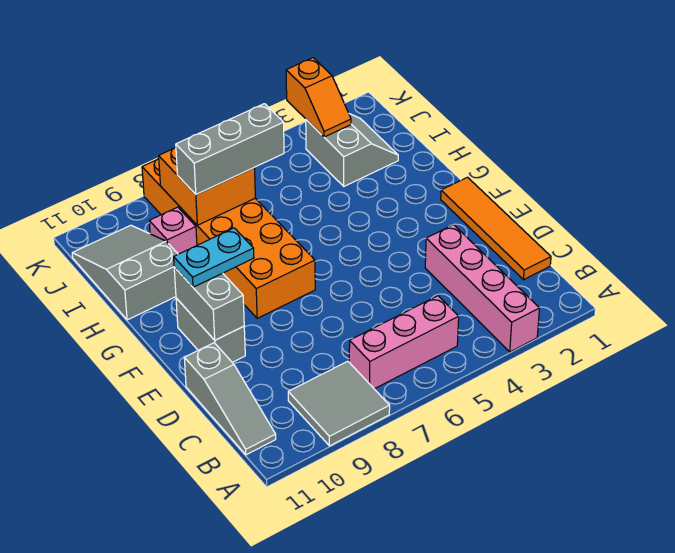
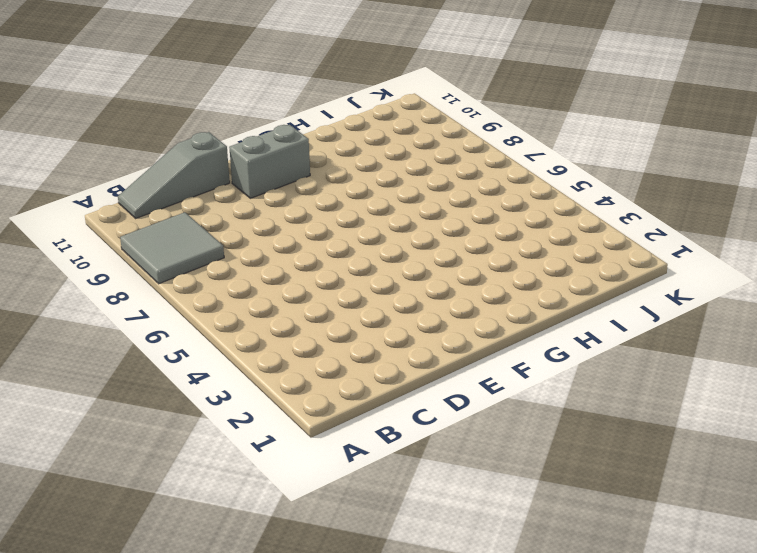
none -> pink 1x4 brick [425,225,540,352]
none -> pink 1x3 brick [349,296,459,389]
none -> orange 1x4 tile [441,177,551,280]

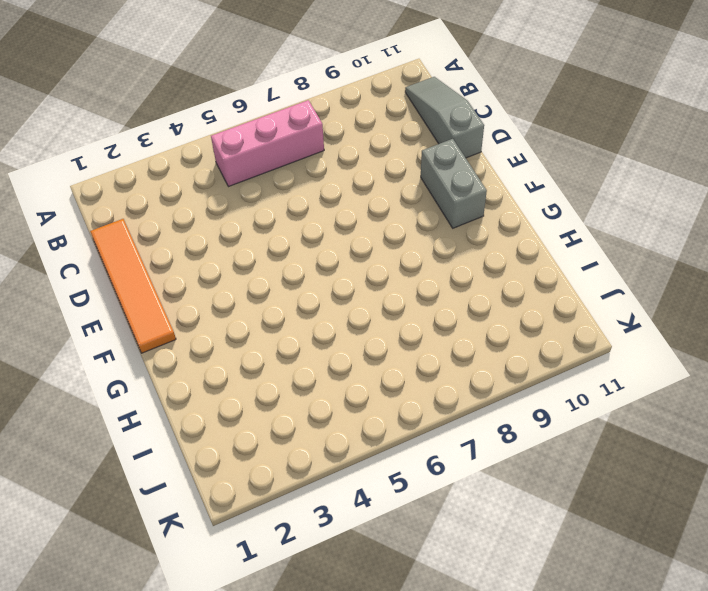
none -> pink 1x4 brick [425,225,540,352]
none -> grey 2x2 tile [288,361,390,446]
none -> orange 2x6 brick [142,159,315,318]

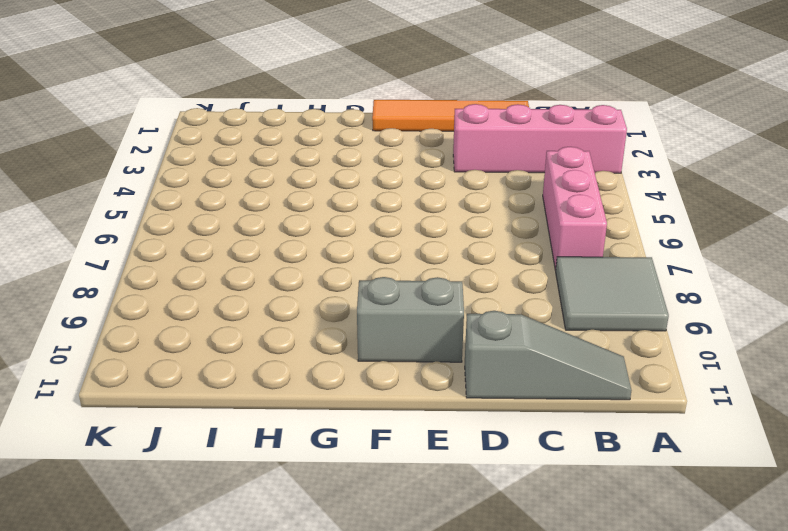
none -> orange 2x6 brick [142,159,315,318]
none -> grey 2x3 slope [72,225,178,320]
none -> grey 2x2 slope [306,114,398,186]

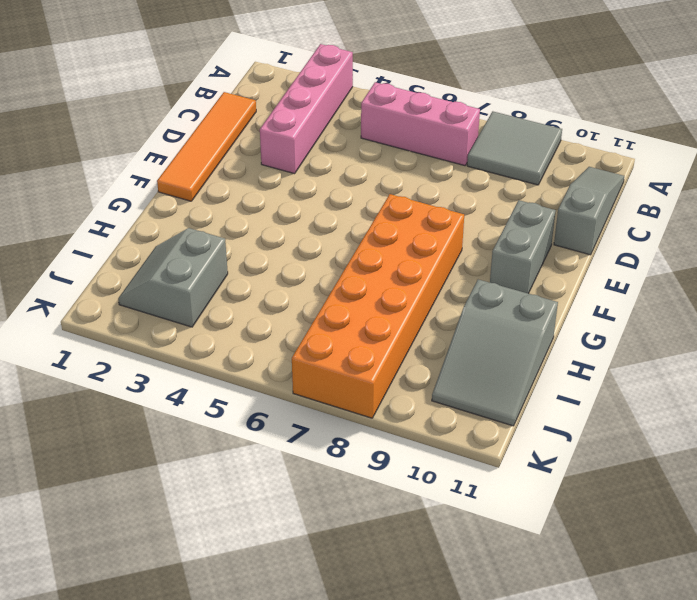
none -> pink 1x1 brick [149,207,197,254]
none -> grey 1x2 brick [174,267,244,340]
none -> orange 2x2 brick [159,147,255,225]

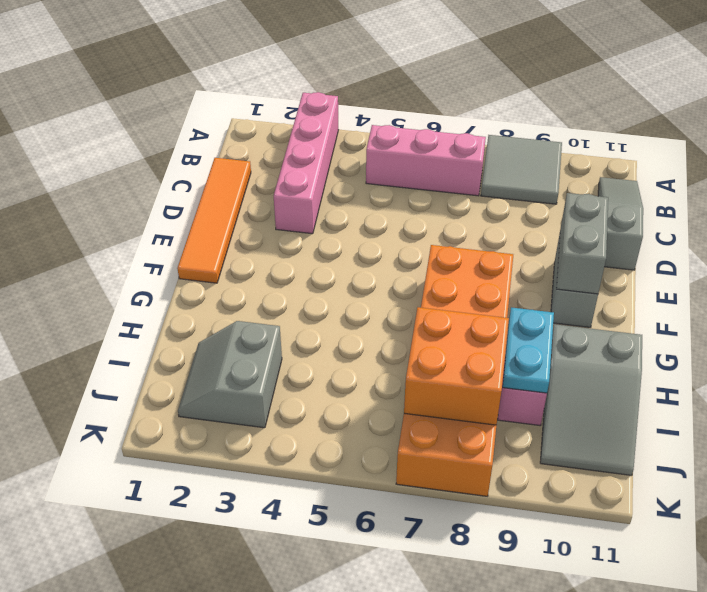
cyan 1x2 plate [503,307,554,393] -> cyan 1x2 plate turned to [174,228,254,287]
none -> orange 1x2 slope [286,58,351,137]
none -> grey 1x3 brick [176,104,284,194]

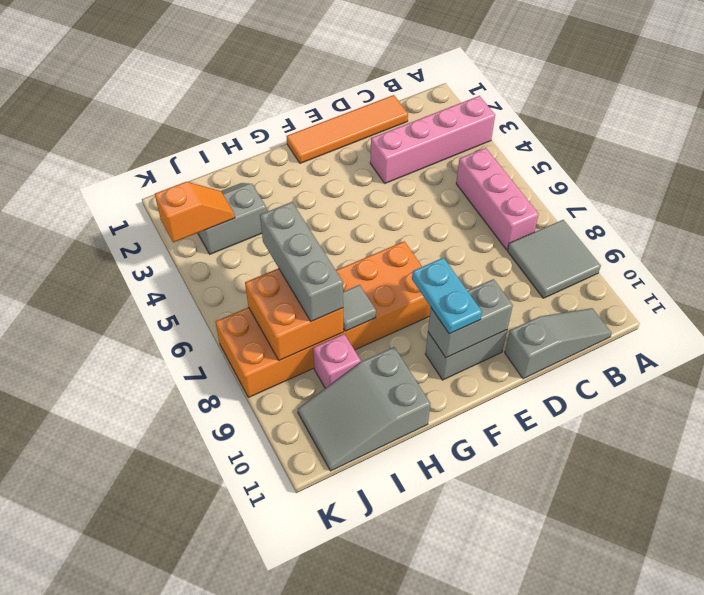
grey 1x1 tile [343,285,376,331] -> none

